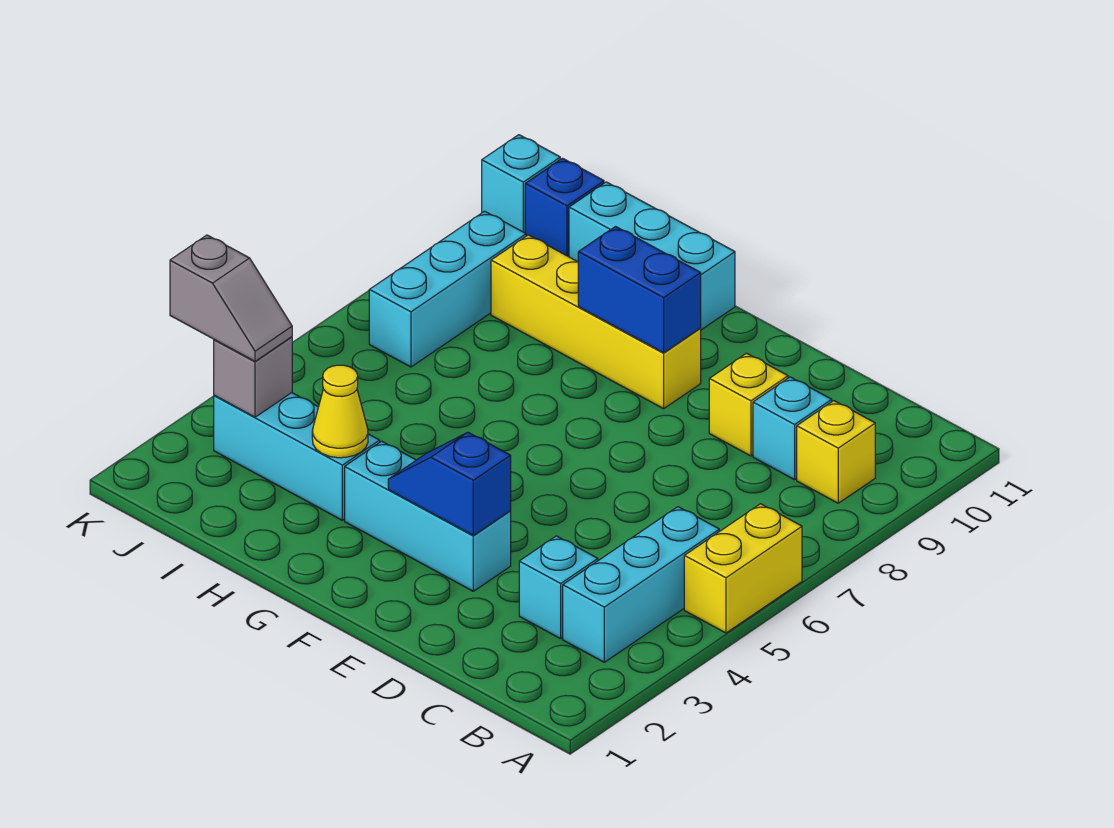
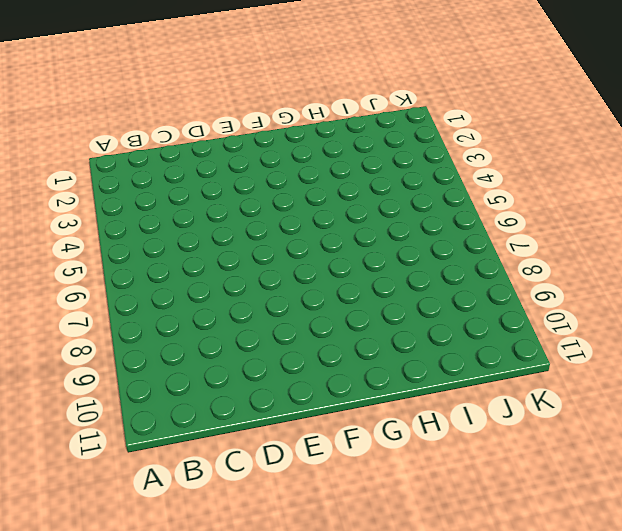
none -> yellow 1x2 brick [684,504,802,633]
none -> cyan 1x3 brick [563,507,719,662]
none -> yellow 1x1 brick [797,401,875,503]

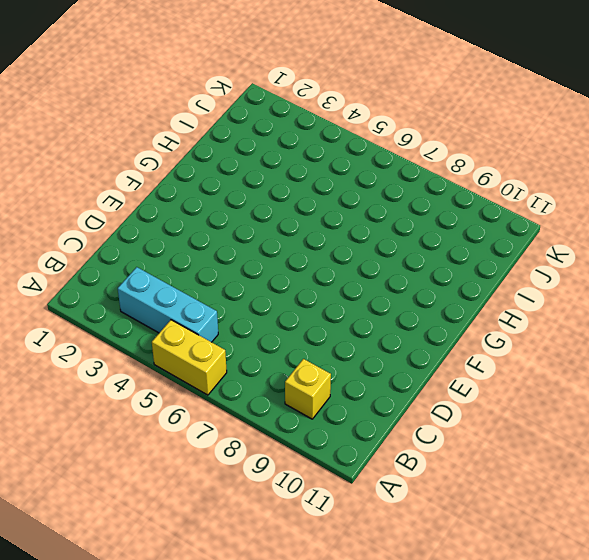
none -> cyan 1x1 brick [519,536,598,639]
none -> cyan 1x1 brick [753,377,832,480]
none -> yellow 1x1 brick [709,353,788,456]

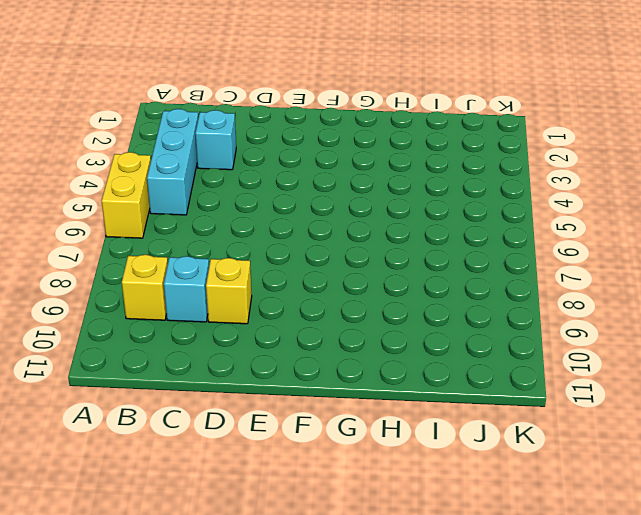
none -> cyan 1x3 brick [345,441,511,591]
none -> yellow 1x4 brick [491,235,701,409]
none -> cyan 1x3 brick [569,182,735,330]

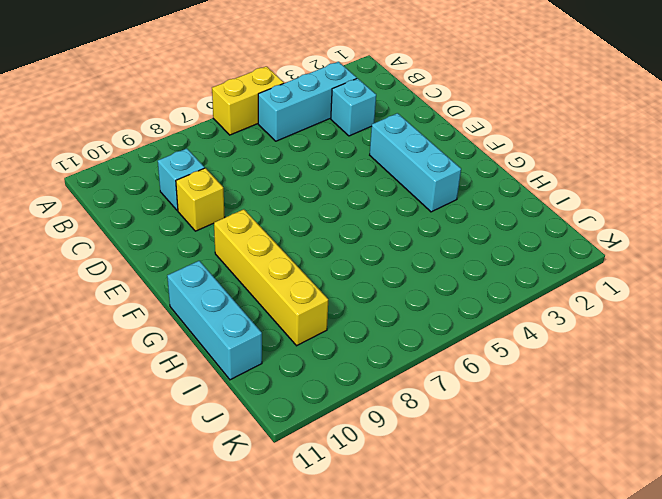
none -> yellow 1x1 brick [797,401,875,503]
none -> cyan 1x3 brick [214,393,380,520]
none -> cyan 1x3 brick [369,211,526,367]

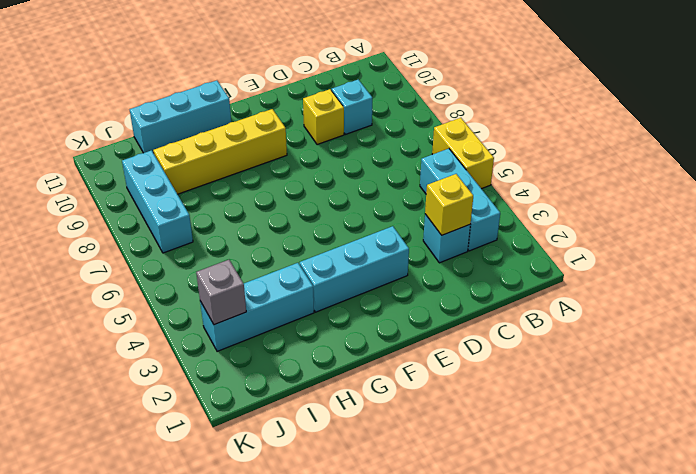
yellow 1x1 brick [425,174,473,235] -> yellow 1x1 brick moved to [797,401,875,503]
none -> blue 1x1 brick [525,158,604,257]
none -> cyan 1x1 brick [482,135,560,233]
none -> blue 1x2 slope [388,432,511,535]

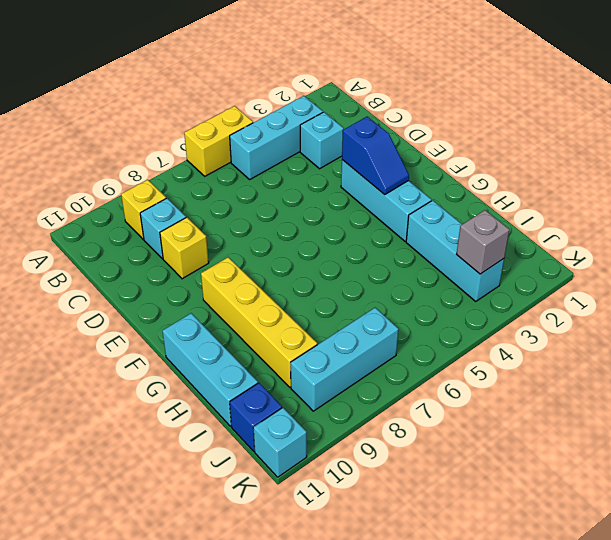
none -> blue 1x2 brick [578,227,701,353]
none -> yellow 1x1 cone [312,365,368,458]
none -> grey 1x2 slope [170,235,292,361]

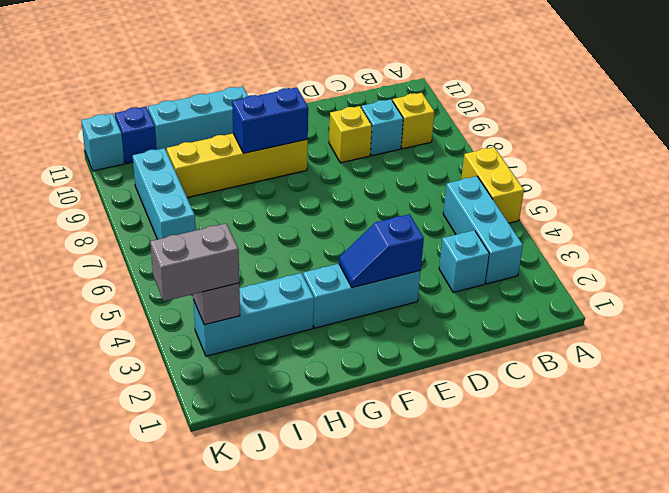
grey 1x2 brick [150,223,239,301] -> grey 1x2 slope [170,235,292,361]
none -> yellow 1x1 cone [312,365,368,458]

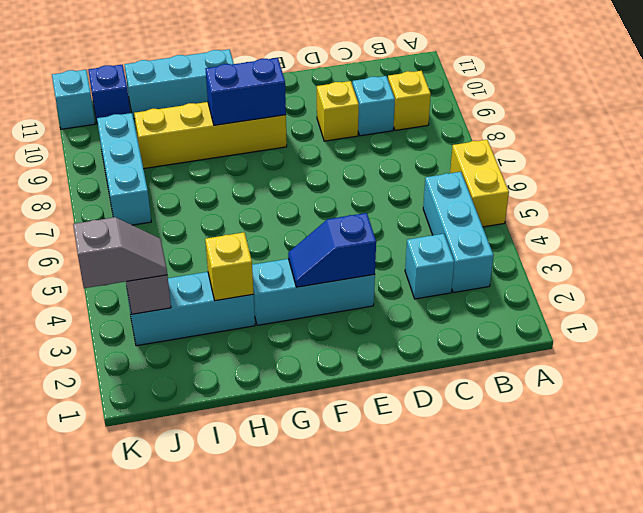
yellow 1x1 brick [205,233,254,301] -> yellow 1x1 cone [312,365,368,458]

